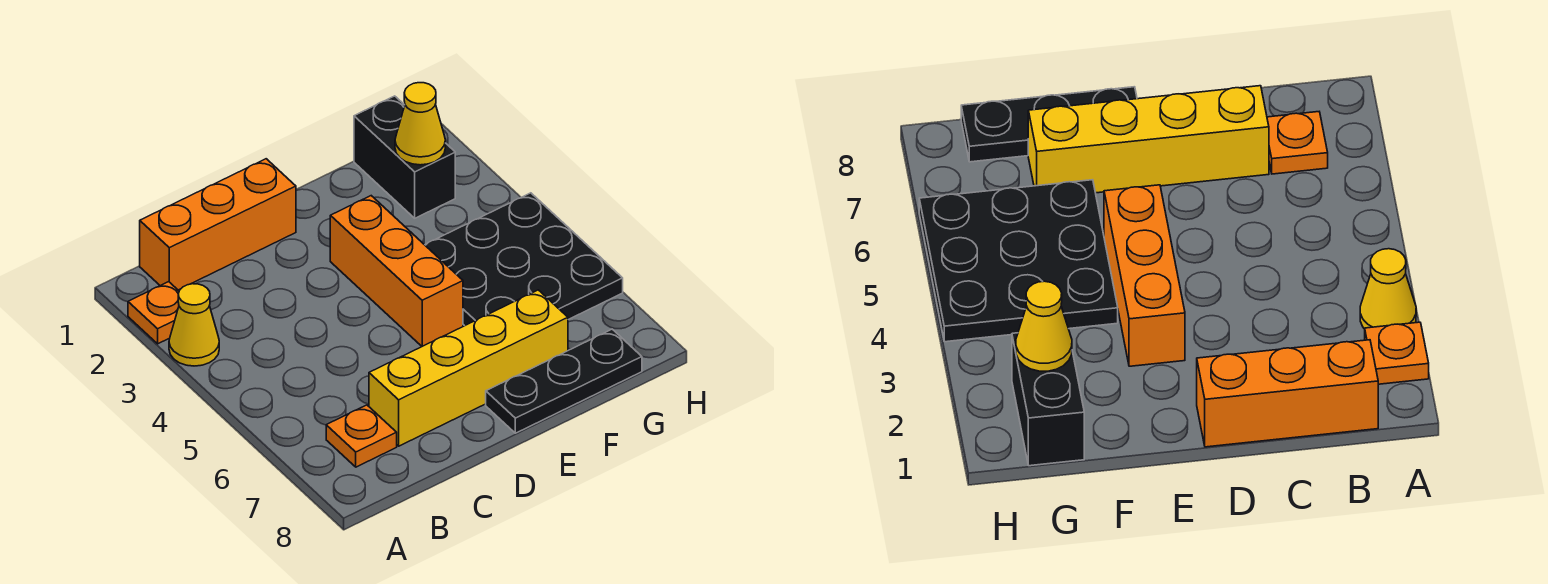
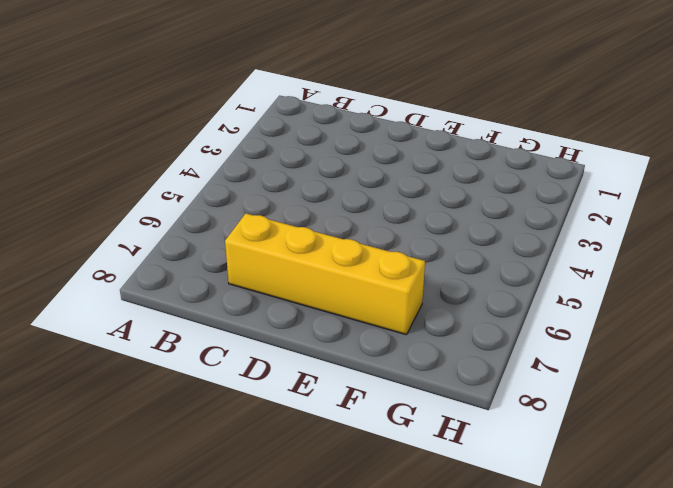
none -> orange 1x1 plate [128,282,179,344]
none -> yellow 1x1 cone [169,284,219,366]

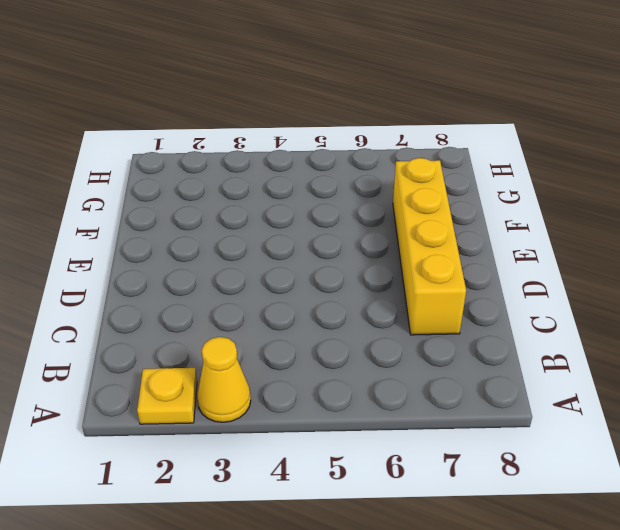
yellow 1x1 plate [137,368,197,424] -> orange 1x1 plate [128,282,179,344]
none -> orange 1x3 brick [140,159,296,290]
none -> orange 1x1 plate [326,405,397,467]

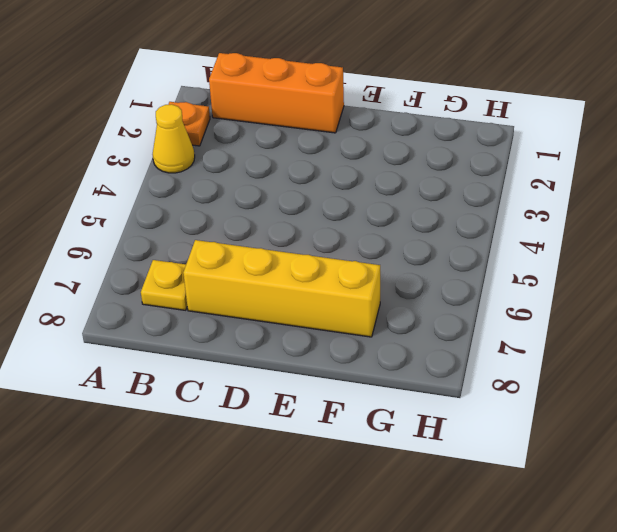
yellow 1x1 plate [141,260,187,310] -> orange 1x1 plate [326,405,397,467]
none -> orange 1x3 brick [330,196,463,346]
none -> black 1x3 plate [486,329,642,433]

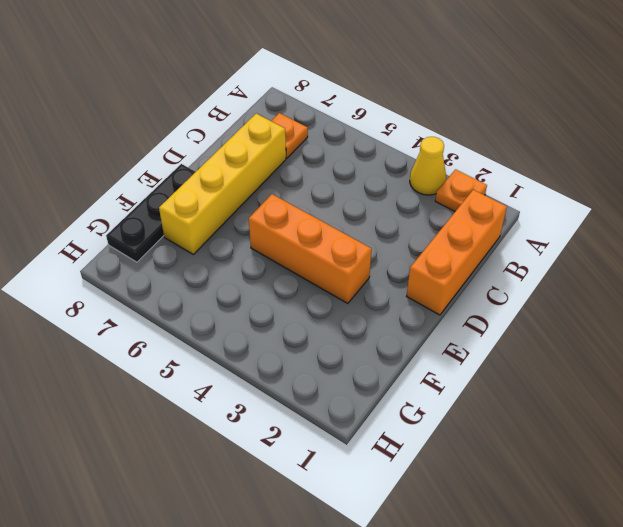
none -> black 3x3 plate [425,193,623,326]
none -> black 1x2 brick [354,96,455,218]

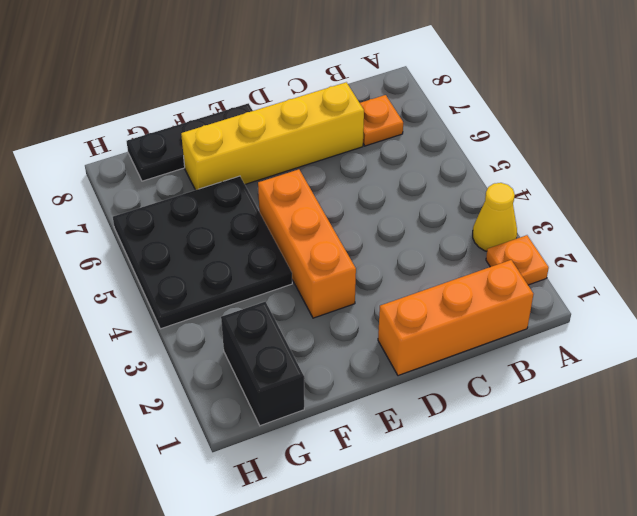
none -> yellow 1x1 cone [395,83,445,165]

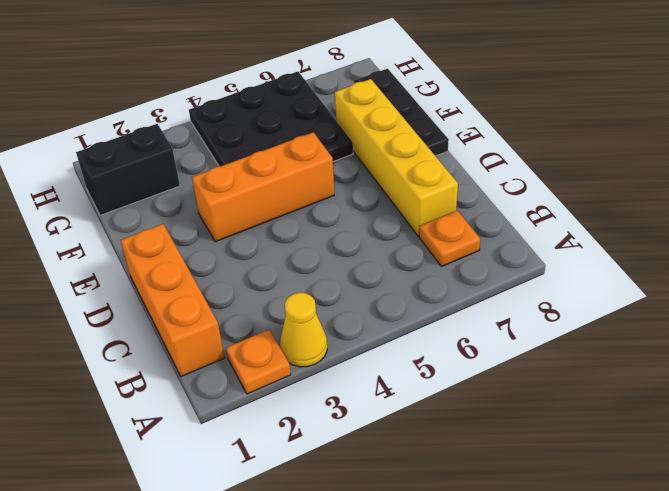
none -> yellow 1x1 cone [395,83,445,165]

